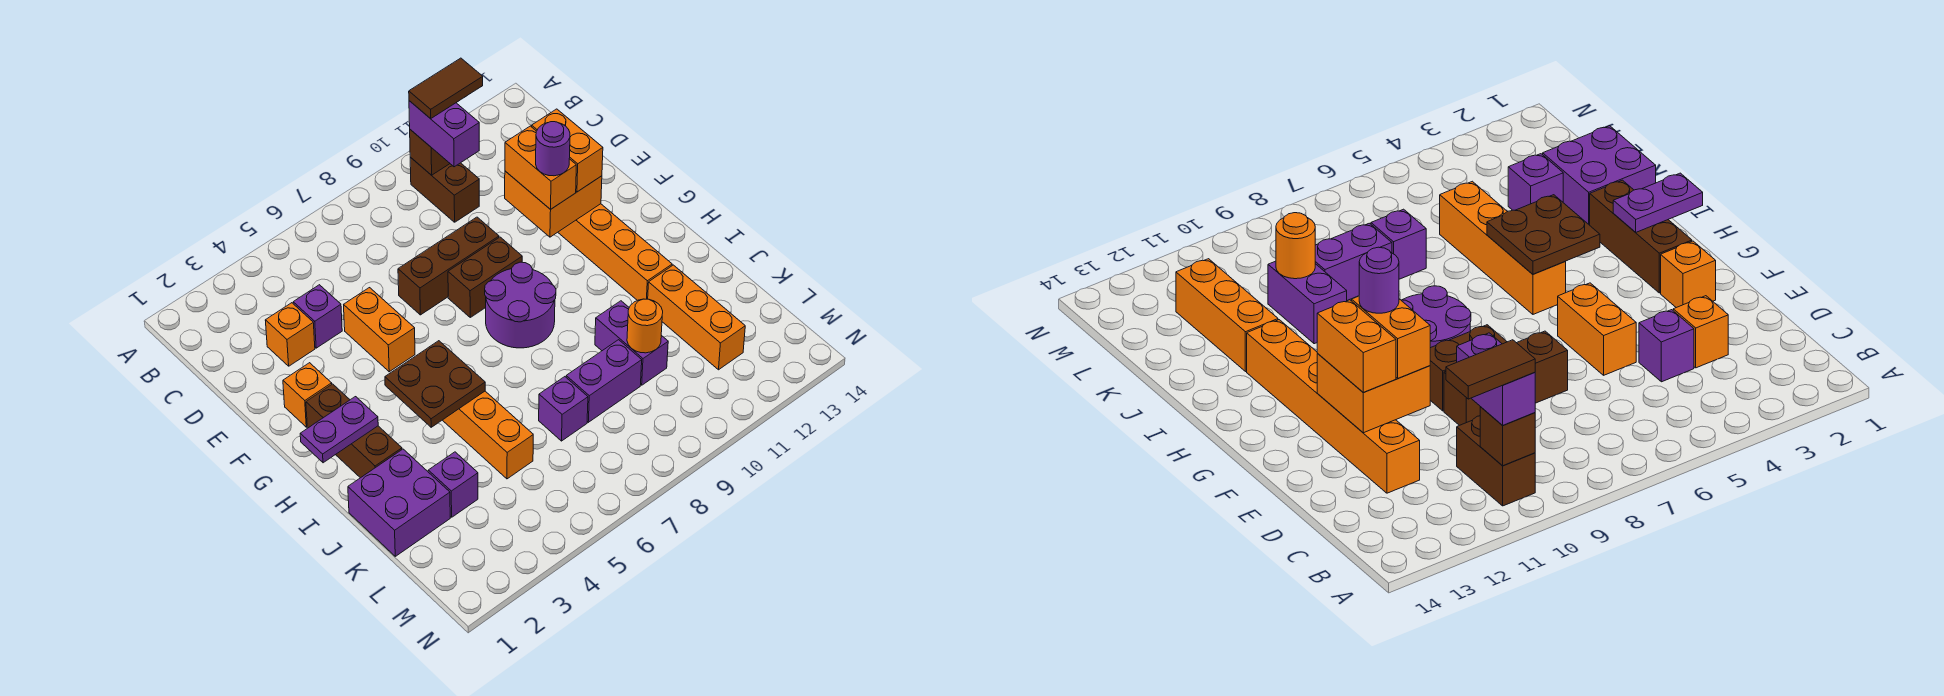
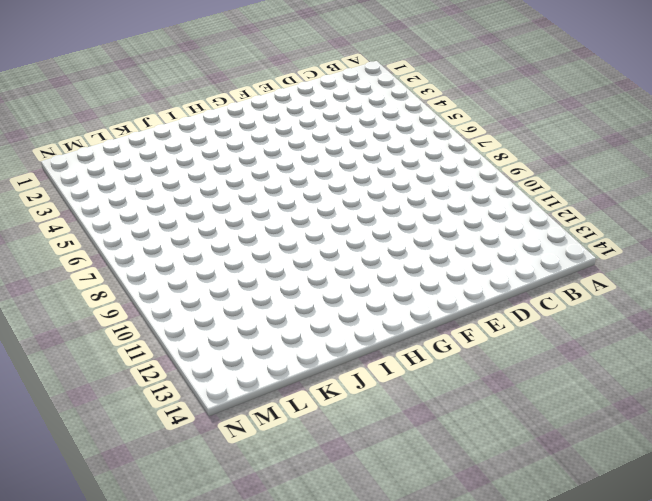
none -> brown 1x2 brick [410,157,479,222]
none -> orange 1x1 brick [265,303,315,366]
none -> purple 1x1 brick [293,285,342,348]

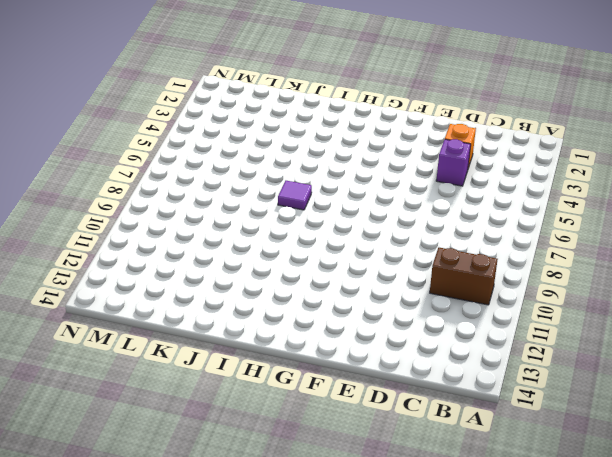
purple 1x1 tile [278,181,312,210] -> none
none -> orange 1x6 brick [558,204,672,301]
none -> orange 1x2 brick [344,288,415,372]
none -> brown 1x3 brick [398,217,499,315]

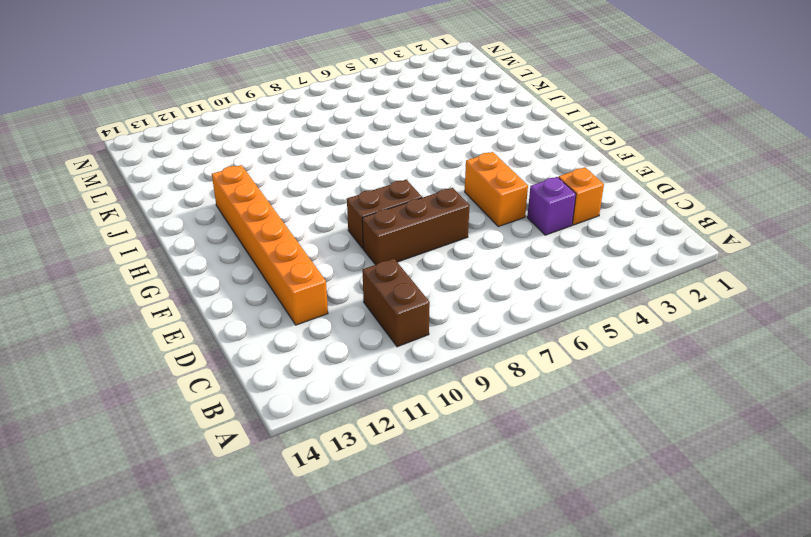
none -> orange 1x1 brick [283,363,332,427]
none -> brown 1x3 brick [306,384,402,478]
none -> purple 2x2 round brick [485,262,556,348]

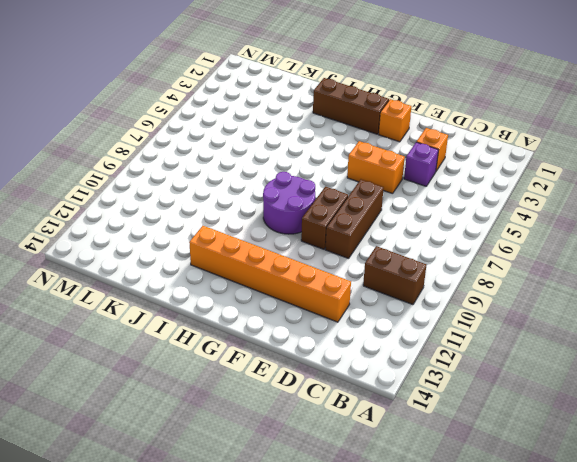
none -> orange 1x4 brick [443,391,533,479]
none -> purple 2x2 brick [348,449,450,556]
none -> purple 1x2 brick [595,301,668,385]

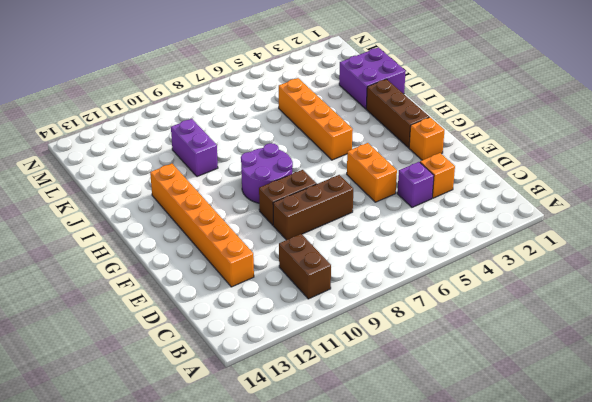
none -> orange 1x3 brick [648,265,745,370]
none -> purple 1x1 brick [428,452,478,517]
none -> purple 1x1 brick [539,377,588,441]

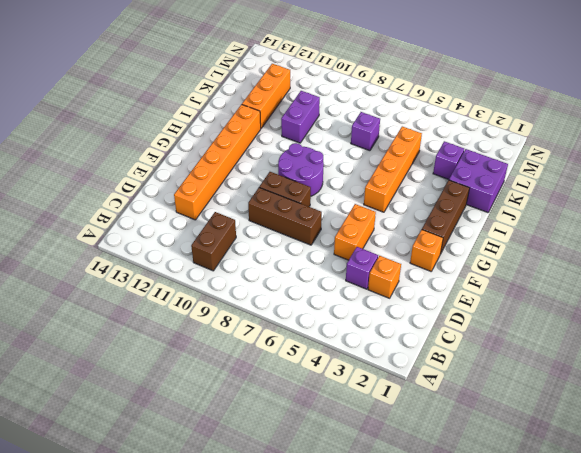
none -> purple 1x2 brick [566,340,642,422]
none -> brown 1x1 brick [410,130,450,175]
none -> orange 2x2 brick [505,171,602,237]

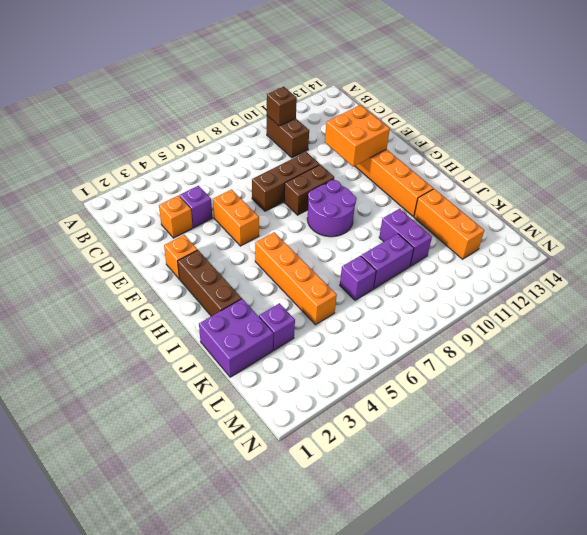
none -> purple 1x2 plate [300,397,378,463]
none -> brown 2x2 plate [385,341,485,427]
none -> orange 1x1 round brick [627,299,663,353]

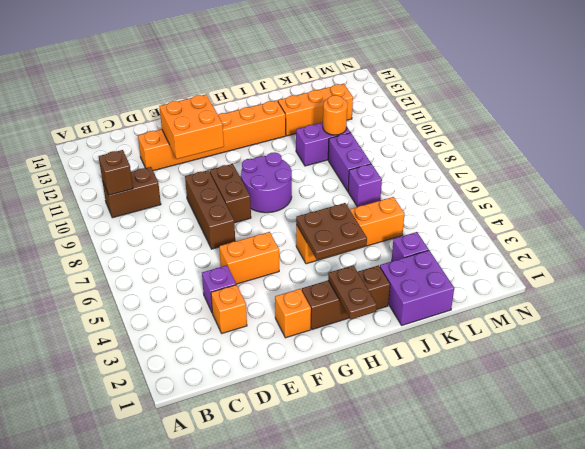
brown 1x2 plate [328,266,377,319] -> purple 1x2 plate [300,397,378,463]
none -> purple 1x2 brick [409,101,479,167]
none -> orange 1x2 brick [505,126,576,209]
none -> orange 1x2 brick [532,109,603,192]

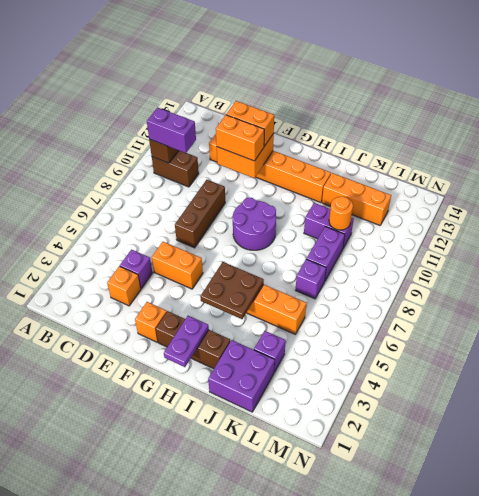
none -> brown 1x2 brick [448,237,522,317]
none -> brown 1x2 tile [409,58,483,119]
none -> purple 1x1 round brick [536,122,570,176]

